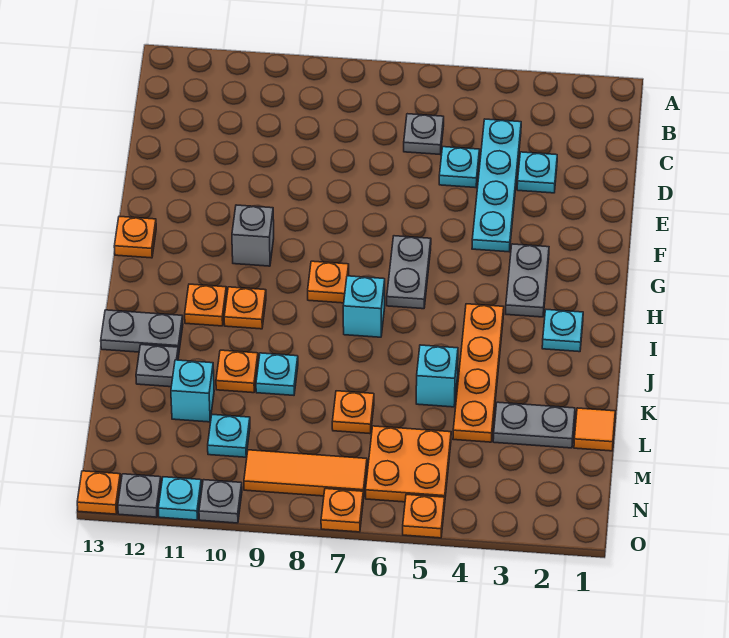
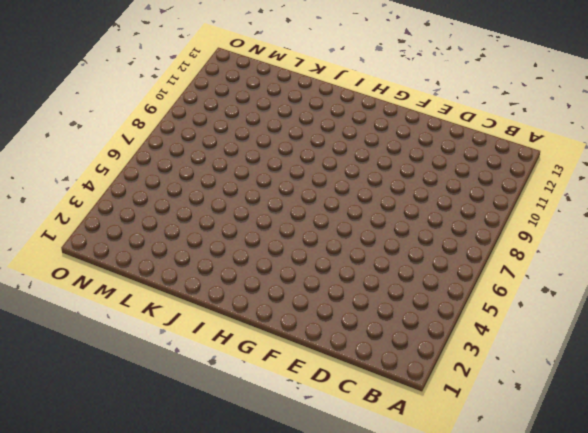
none -> cyan 1x4 plate [472,119,521,252]
none -> grey 1x1 plate [404,114,444,154]
none -> cyan 1x1 plate [517,152,557,193]
none -> cyan 1x1 plate [439,147,479,188]

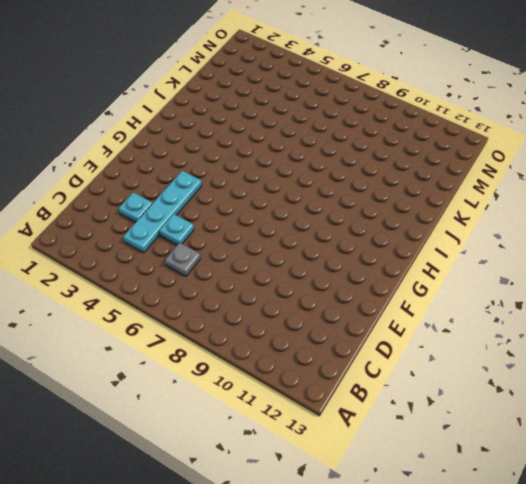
none -> grey 1x2 plate [506,244,549,317]
none -> grey 1x2 plate [387,236,431,309]
none -> grey 1x1 brick [232,205,274,266]
none -> orange 1x1 plate [114,216,156,258]

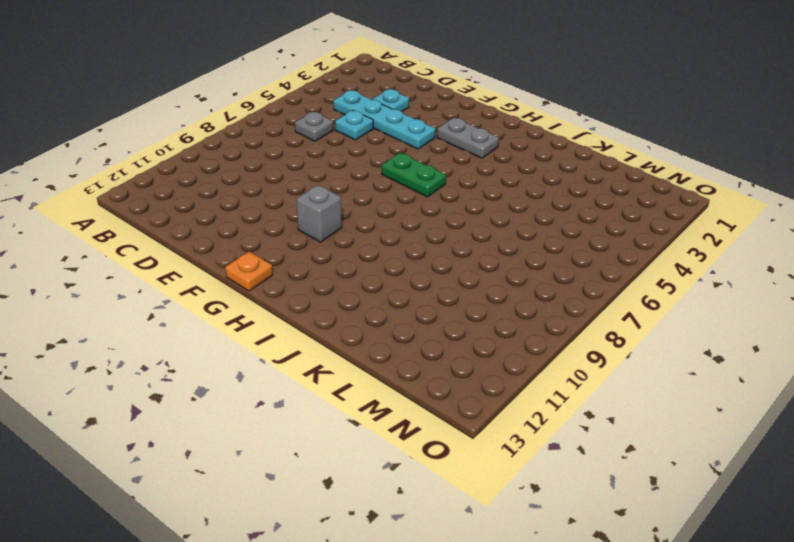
green 1x2 plate [382,153,446,197] -> grey 1x2 plate [387,236,431,309]
none -> orange 1x1 plate [308,261,349,303]
none -> cyan 1x1 plate [542,310,583,352]
none -> orange 1x4 plate [453,304,504,442]
none -> cyan 1x1 brick [343,276,385,337]

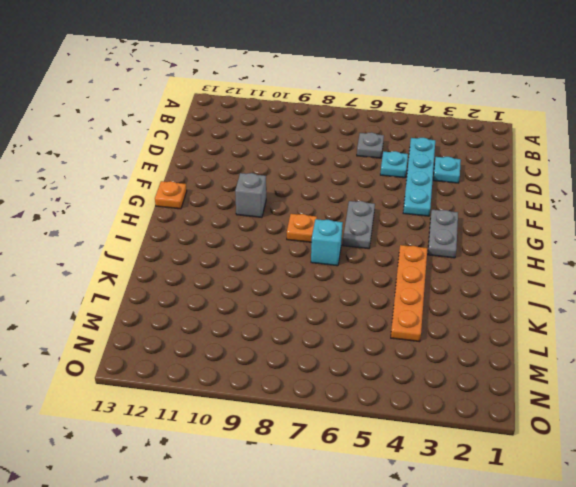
none -> cyan 1x1 plate [542,310,583,352]
none -> orange 1x1 plate [224,287,266,329]
none -> orange 1x1 plate [185,284,227,326]
none -> grey 1x2 plate [101,310,183,354]

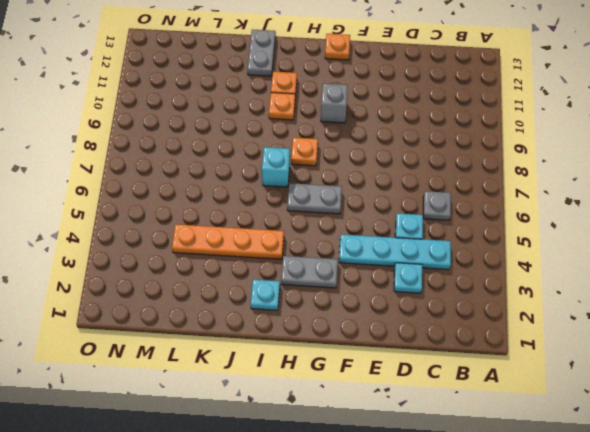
none -> cyan 1x1 brick [416,345,458,407]
none -> cyan 1x1 plate [256,353,298,395]
none -> orange 1x1 plate [216,350,258,393]
none -> grey 1x1 plate [136,345,179,387]

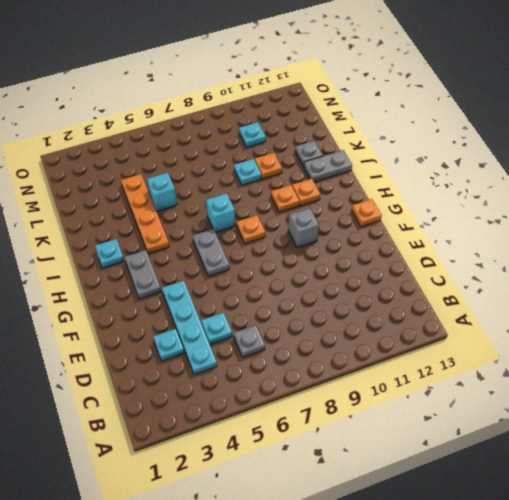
none -> orange 1x1 tile [574,408,615,451]
none -> grey 1x2 plate [493,402,575,448]
none -> orange 1x1 plate [332,391,374,434]
none -> cyan 1x1 brick [171,360,214,422]

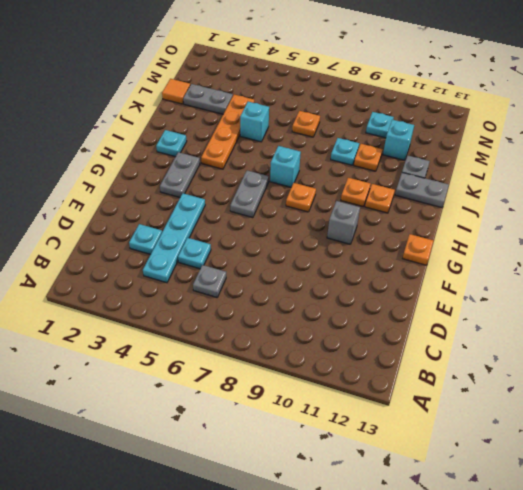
none -> orange 2x2 plate [366,426,451,502]
none -> orange 1x3 tile [244,450,367,499]
none -> orange 1x1 plate [403,494,445,538]
none -> orange 1x1 plate [321,489,363,532]

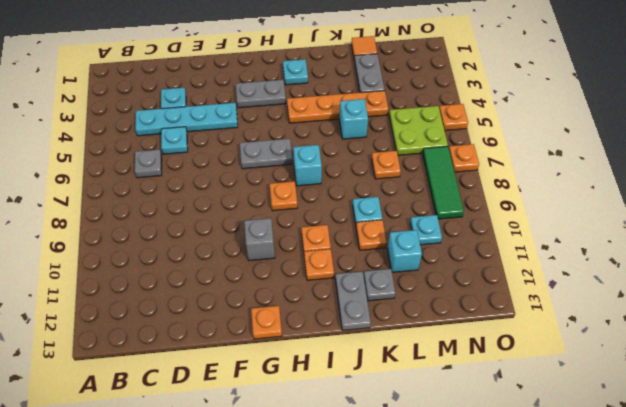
lime 2x2 plate [389,106,448,155] -> orange 2x2 plate [366,426,451,502]
green 1x3 tile [423,146,464,219] -> orange 1x3 tile [244,450,367,499]
none -> grey 1x1 plate [199,480,242,523]
none -> cyan 1x1 plate [158,477,202,520]
none -> grey 1x1 plate [118,474,161,517]
none -> orange 1x1 plate [77,471,121,514]

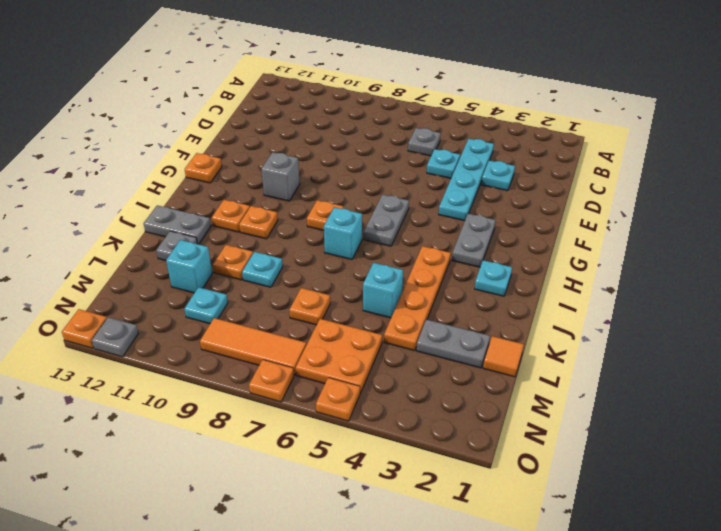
none -> grey 1x1 plate [199,480,242,523]
none -> cyan 1x1 plate [158,477,202,520]

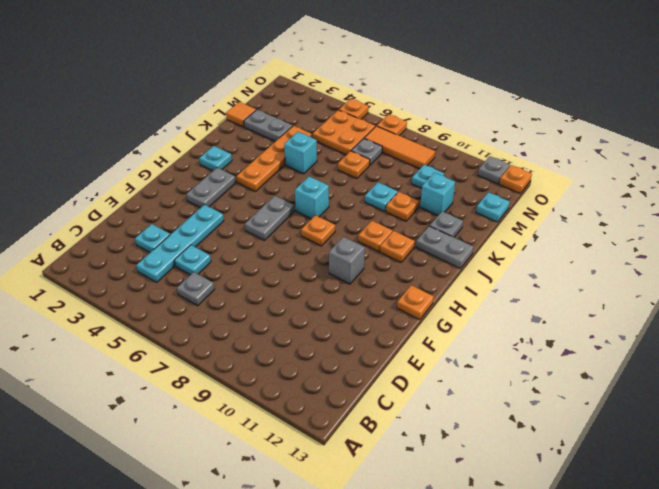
grey 1x1 plate [351,138,382,165] -> grey 1x1 plate moved to [199,480,242,523]
cyan 1x1 plate [476,192,510,222] -> cyan 1x1 plate moved to [158,477,202,520]

